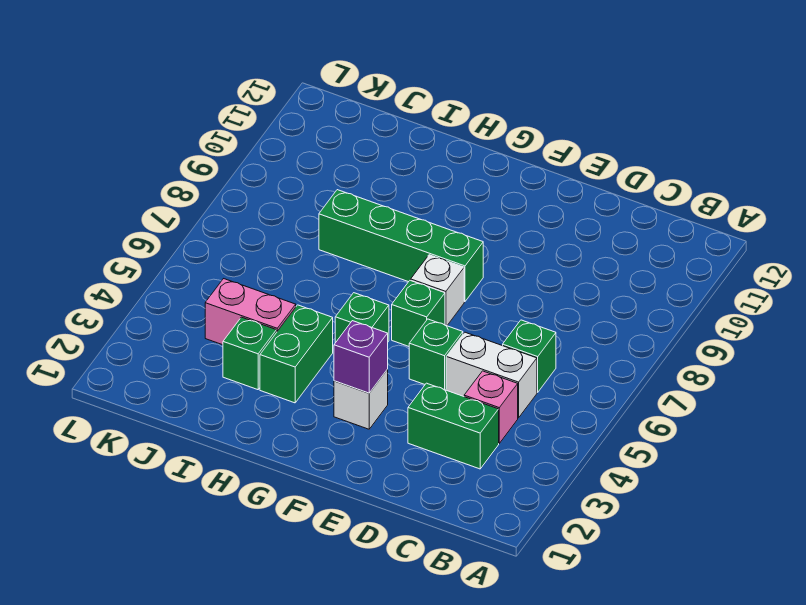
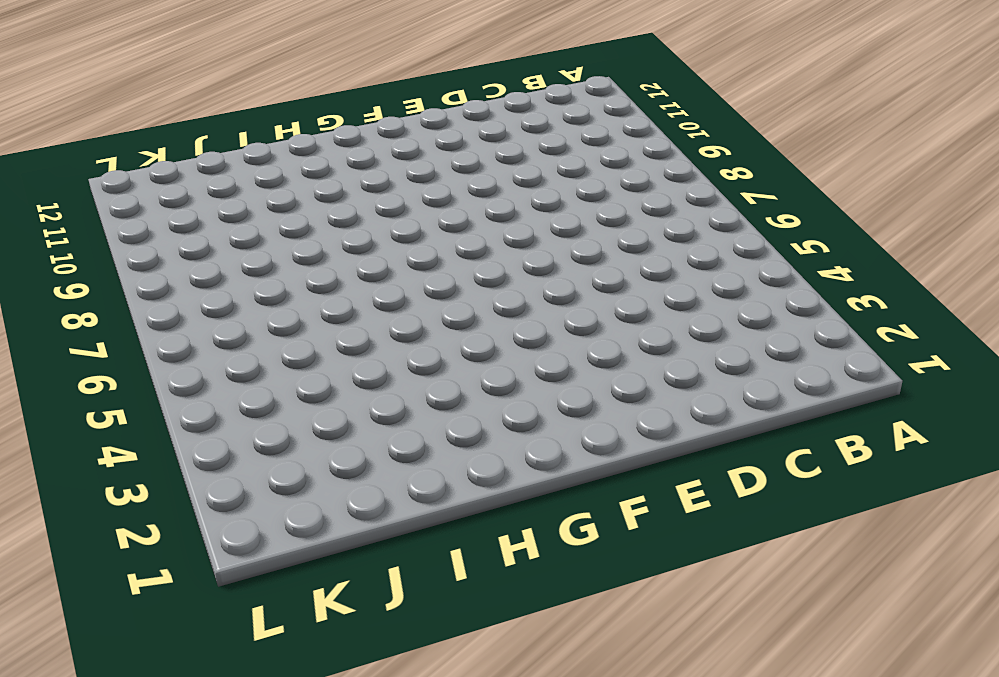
none -> green 1x2 brick [408,383,499,469]
none -> pink 1x1 brick [464,371,518,443]
none -> white 1x2 brick [446,332,537,418]

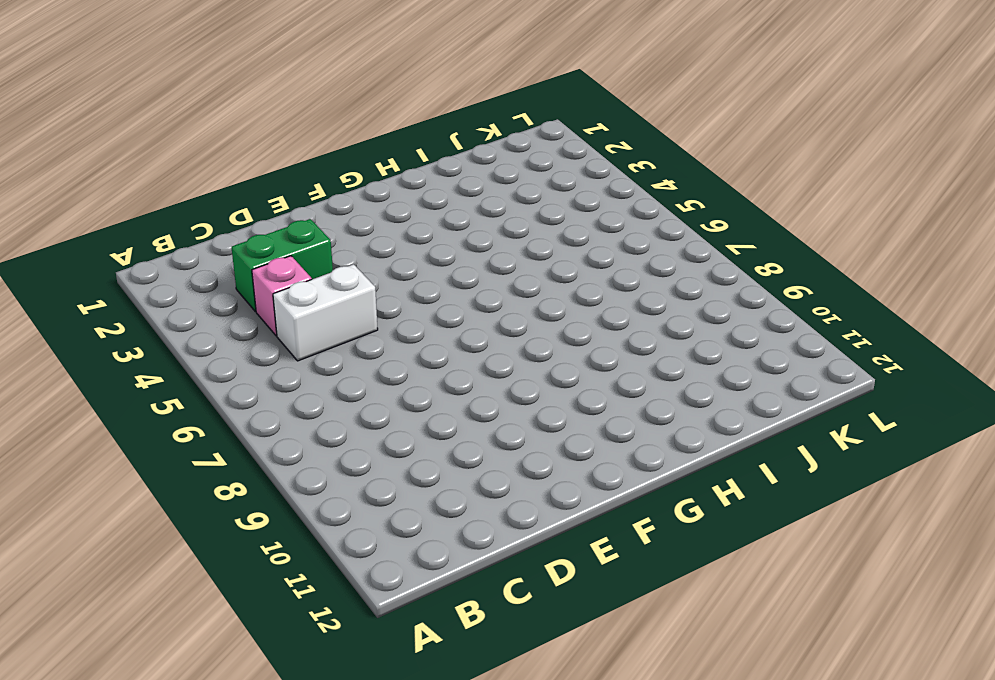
none -> green 1x1 brick [503,320,556,392]
none -> green 1x1 brick [409,319,463,390]
none -> white 1x1 brick [334,370,388,429]

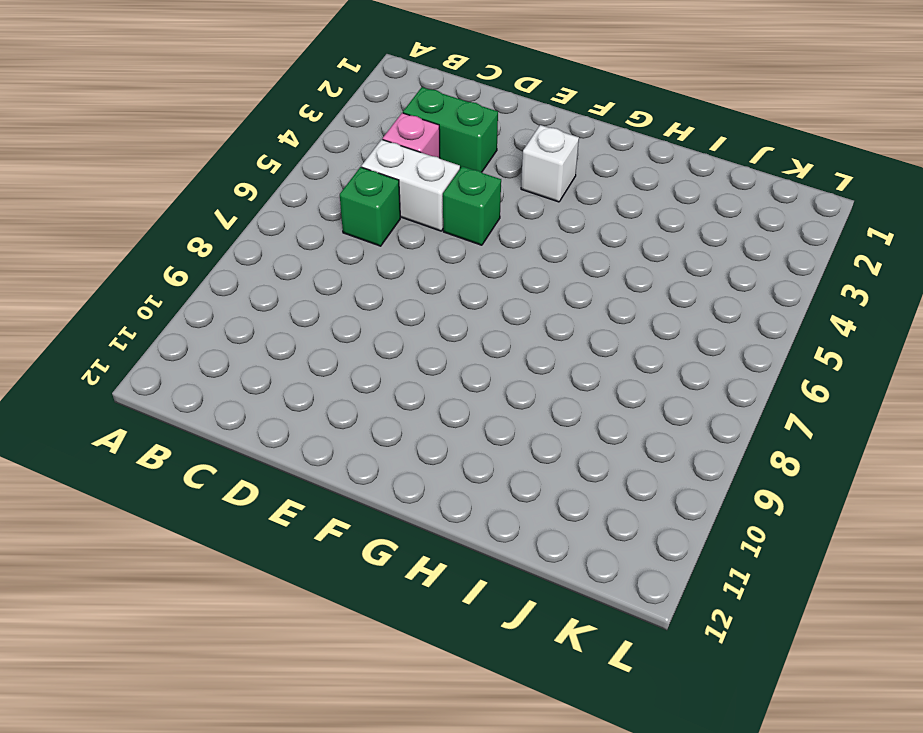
none -> green 1x1 brick [392,280,445,346]
none -> white 1x1 brick [411,255,464,326]
none -> green 1x4 brick [319,190,483,302]

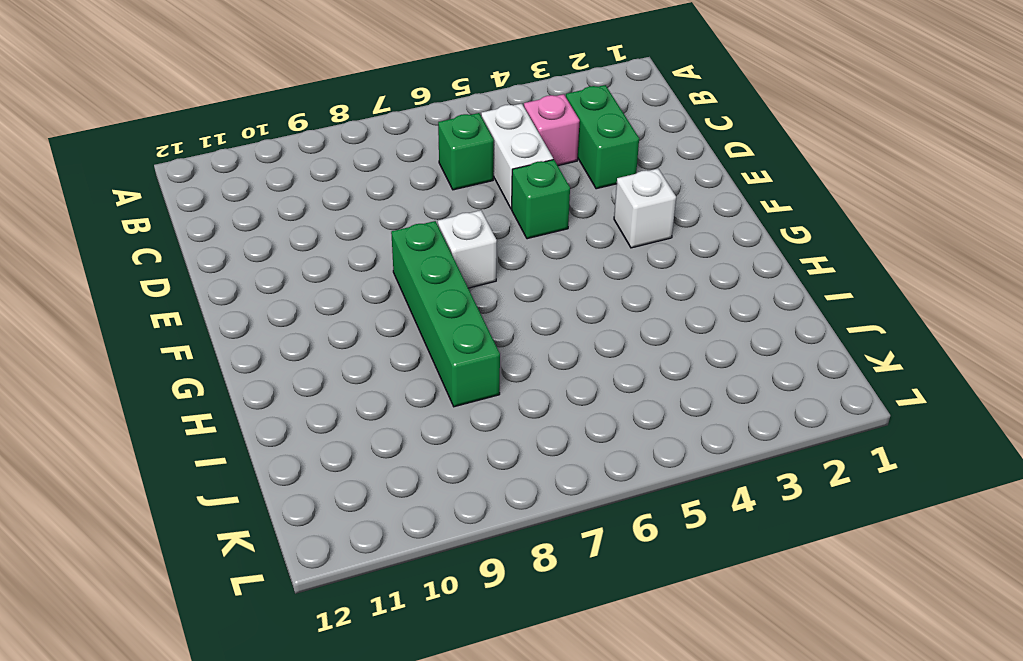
none -> green 1x1 brick [392,280,445,346]
none -> green 1x1 brick [335,293,389,343]
none -> green 1x2 brick [260,305,333,403]

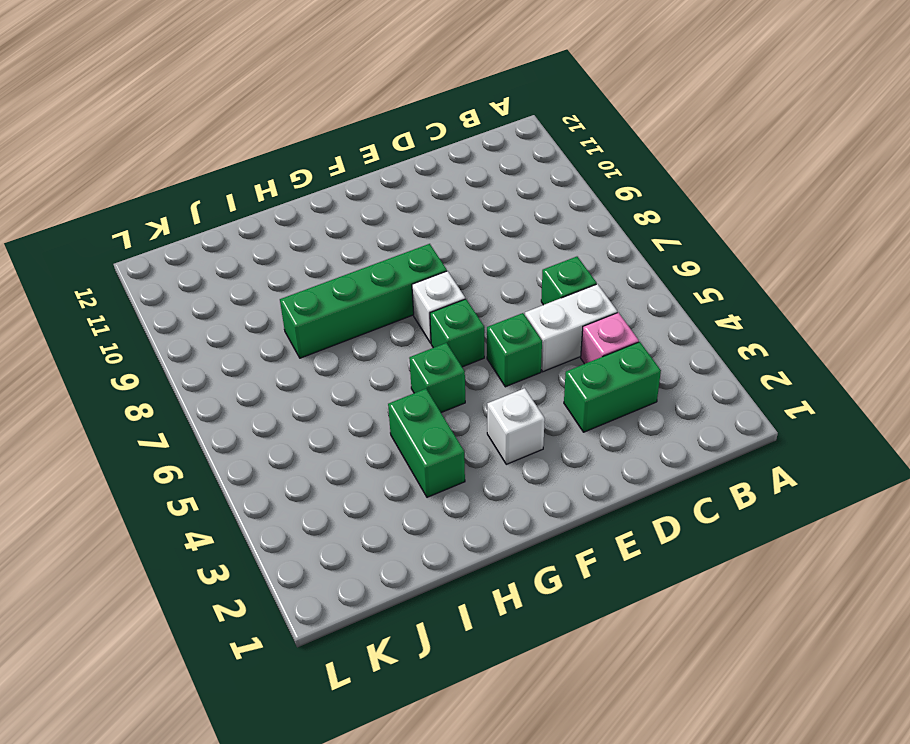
none -> green 1x1 brick [223,317,276,390]
none -> pink 1x2 brick [205,279,296,345]
none -> purple 1x1 brick [334,321,388,393]

